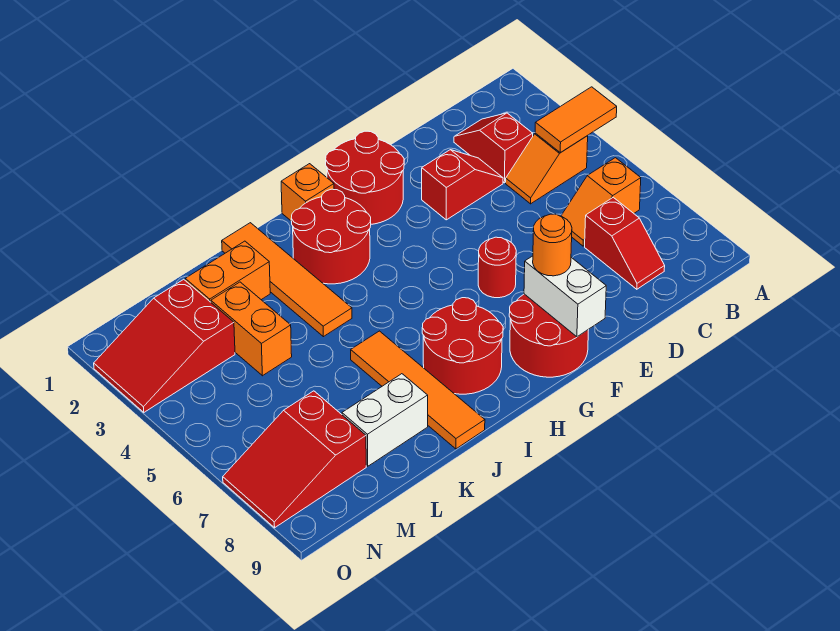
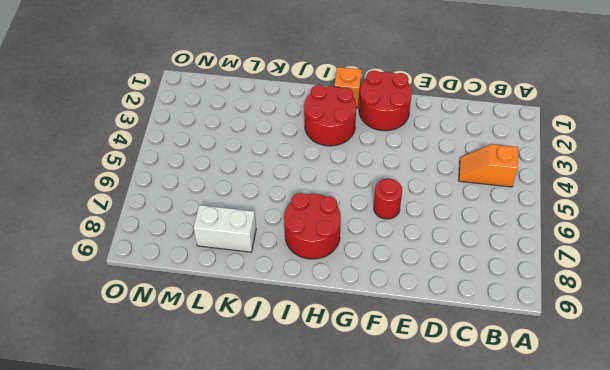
none -> orange 1x2 slope [561,158,641,246]
none -> red 1x2 slope [454,113,533,183]
none -> red 1x2 slope [585,197,665,289]

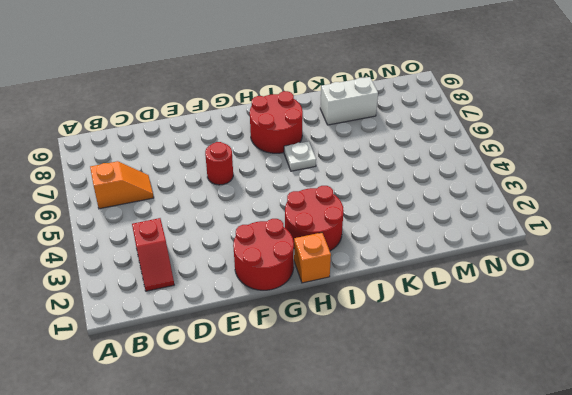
white 1x1 plate [284,141,316,171] -> none
none -> orange 1x2 slope [506,133,588,204]
none -> red 1x2 slope [585,197,665,289]
none -> red 1x2 slope [422,150,503,220]

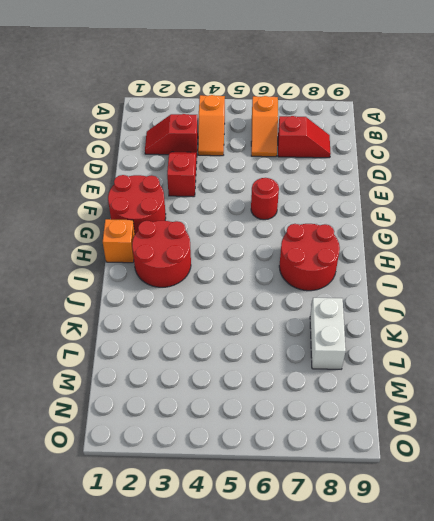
none -> red 2x2 round brick [509,294,589,377]
none -> orange 1x4 tile [222,223,352,337]
none -> orange 1x4 tile [351,331,485,449]

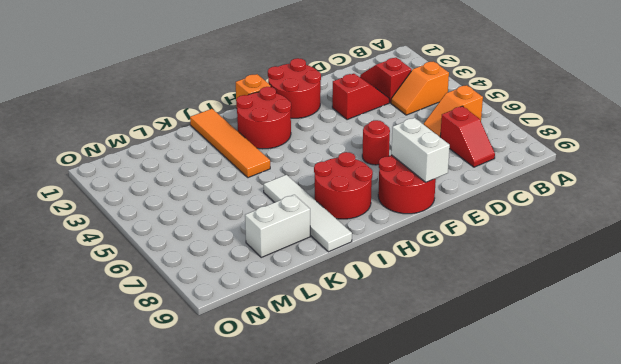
white 1x4 tile [264,175,352,252] -> orange 1x4 tile [351,331,485,449]
none -> orange 1x2 brick [185,241,270,302]
none -> orange 1x2 brick [211,282,292,376]
none -> red 2x3 slope [94,279,235,412]

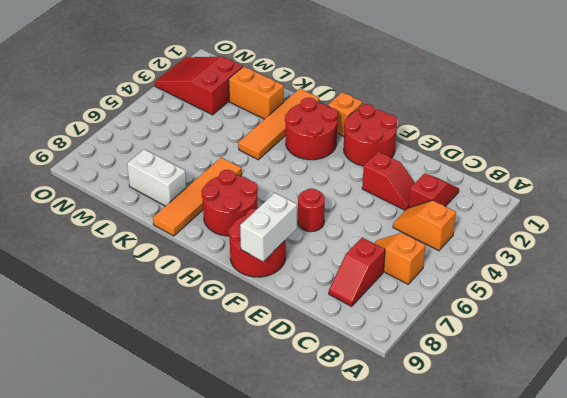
none -> orange 1x2 brick [211,282,292,376]
none -> red 2x3 slope [223,391,366,528]
none -> orange 1x2 tile [535,87,617,153]

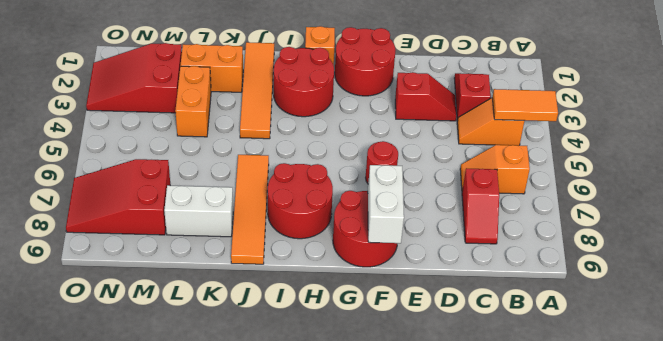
none -> orange 1x1 round brick [533,214,572,276]

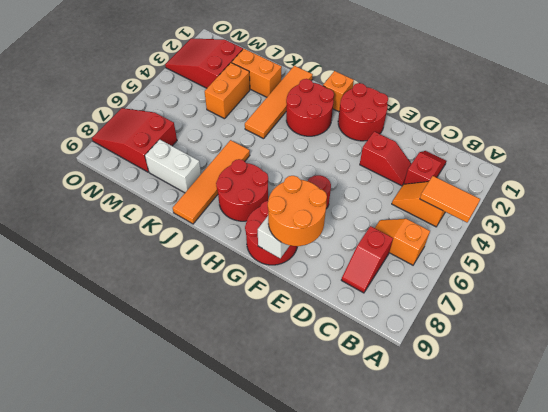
orange 2x2 round brick [268,176,327,246] -> orange 1x1 round brick [533,214,572,276]

